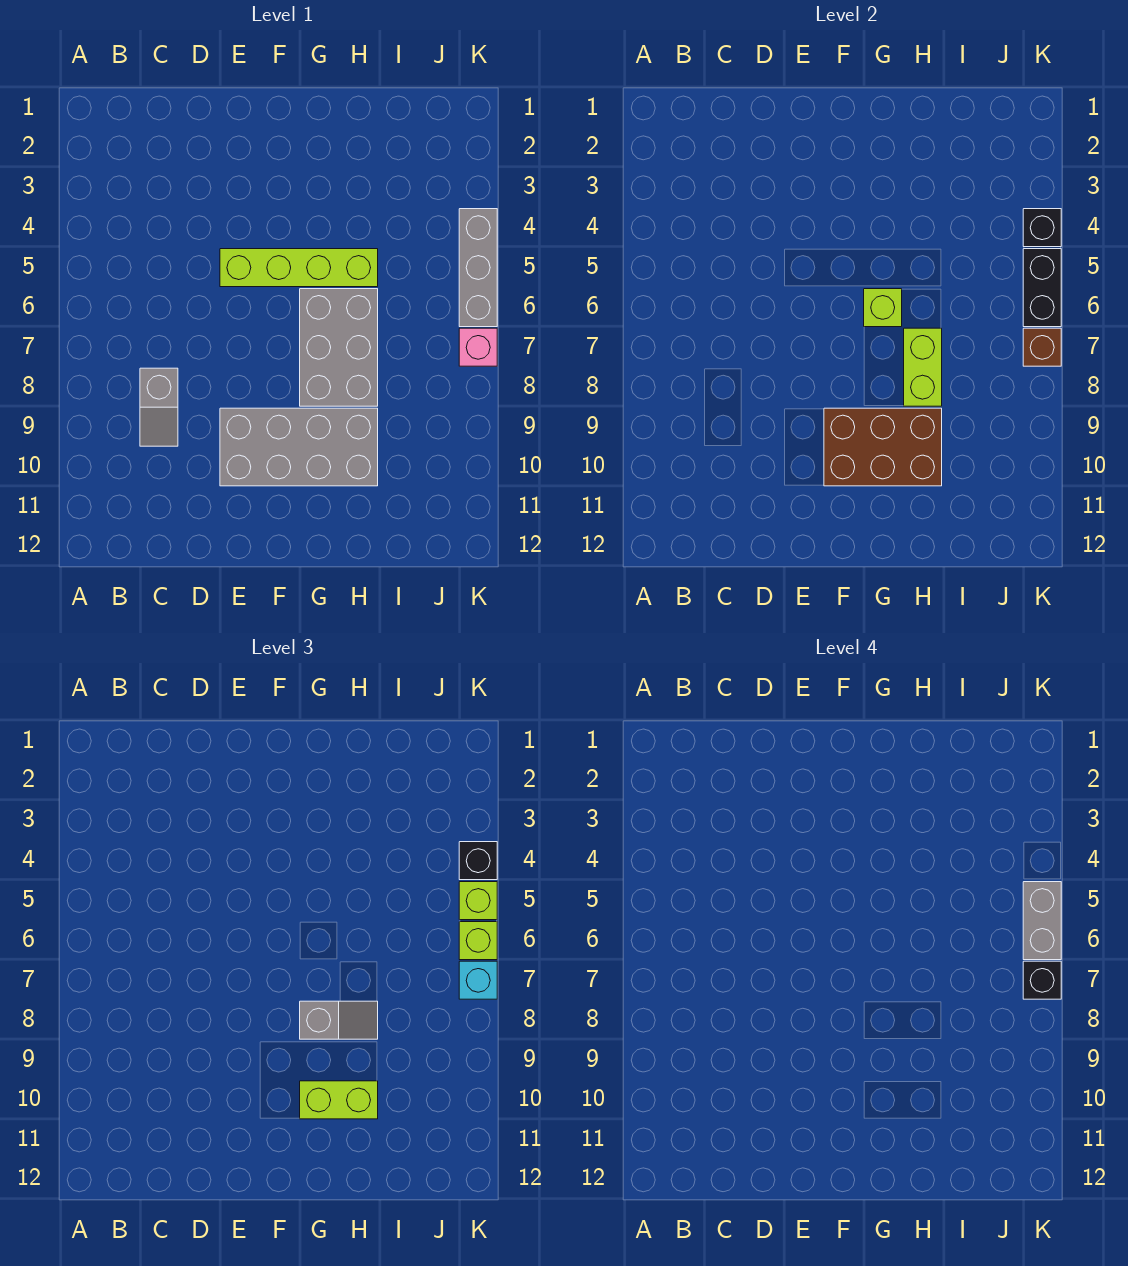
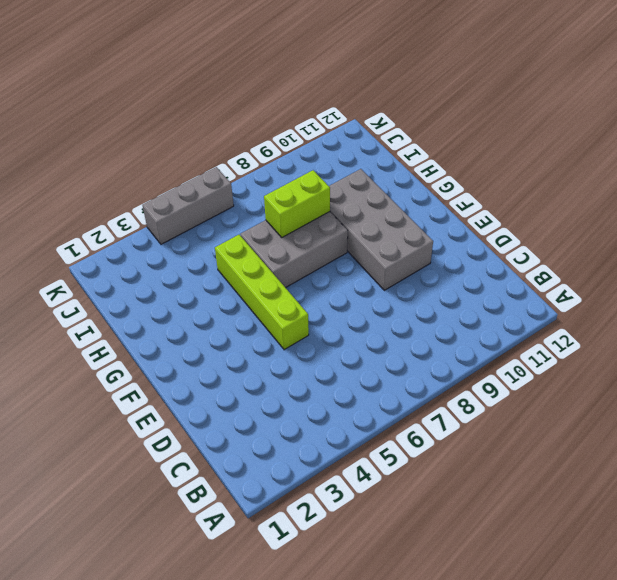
none -> grey 1x2 slope [140,368,178,446]
none -> pink 1x1 brick [459,328,497,366]
none -> brown 2x3 brick [824,408,942,486]

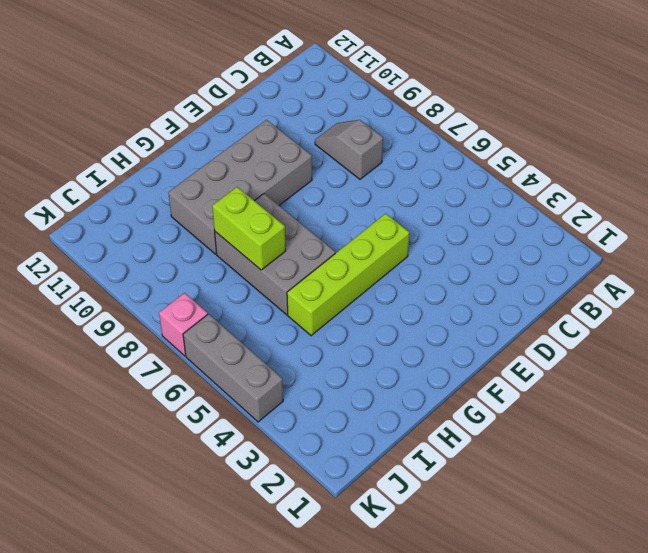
none -> brown 2x3 brick [824,408,942,486]
none -> lime 1x1 brick [864,289,902,327]
none -> black 1x1 brick [1023,209,1061,247]

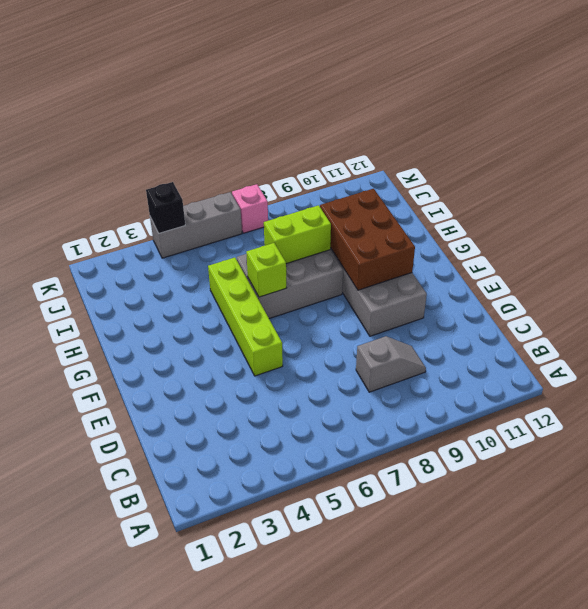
none -> black 1x2 brick [1023,249,1061,327]
none -> brown 1x1 brick [1023,328,1061,366]
none -> grey 1x2 slope [300,1001,378,1039]

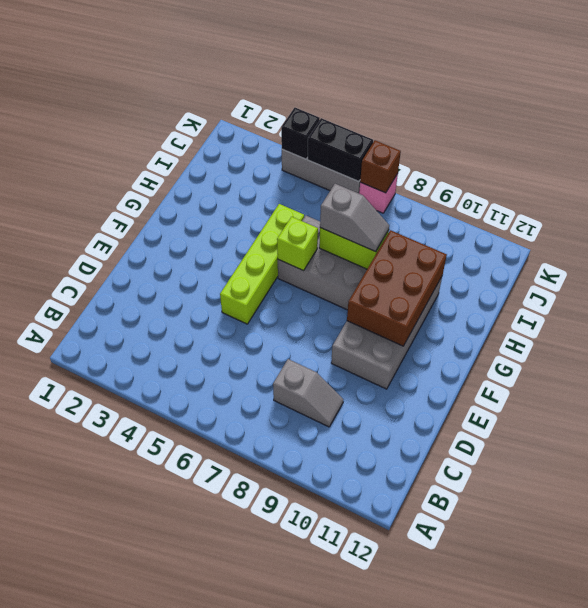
grey 1x2 slope [320,184,389,252] -> grey 1x2 slope turned to [300,1001,378,1039]
none -> lime 1x2 brick [300,1081,378,1119]
none -> black 1x1 brick [459,842,497,880]
none -> lime 1x1 brick [459,882,497,920]

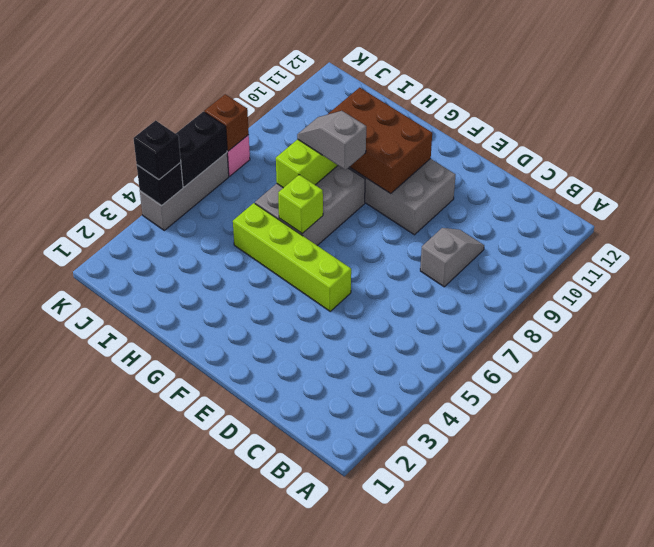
none -> lime 1x2 brick [300,1081,378,1119]
none -> lime 1x1 brick [459,882,497,920]
none -> lime 1x1 brick [459,922,497,960]

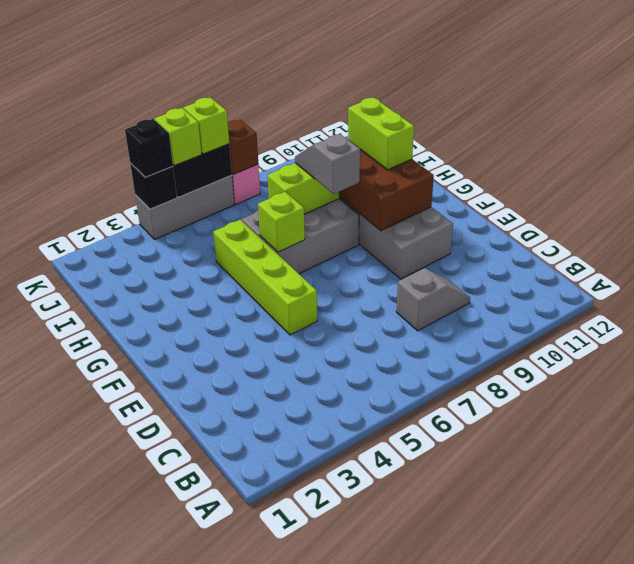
none -> cyan 1x1 brick [459,961,497,999]
none -> grey 1x2 brick [1023,882,1061,960]
none -> black 1x1 brick [1023,961,1061,999]

